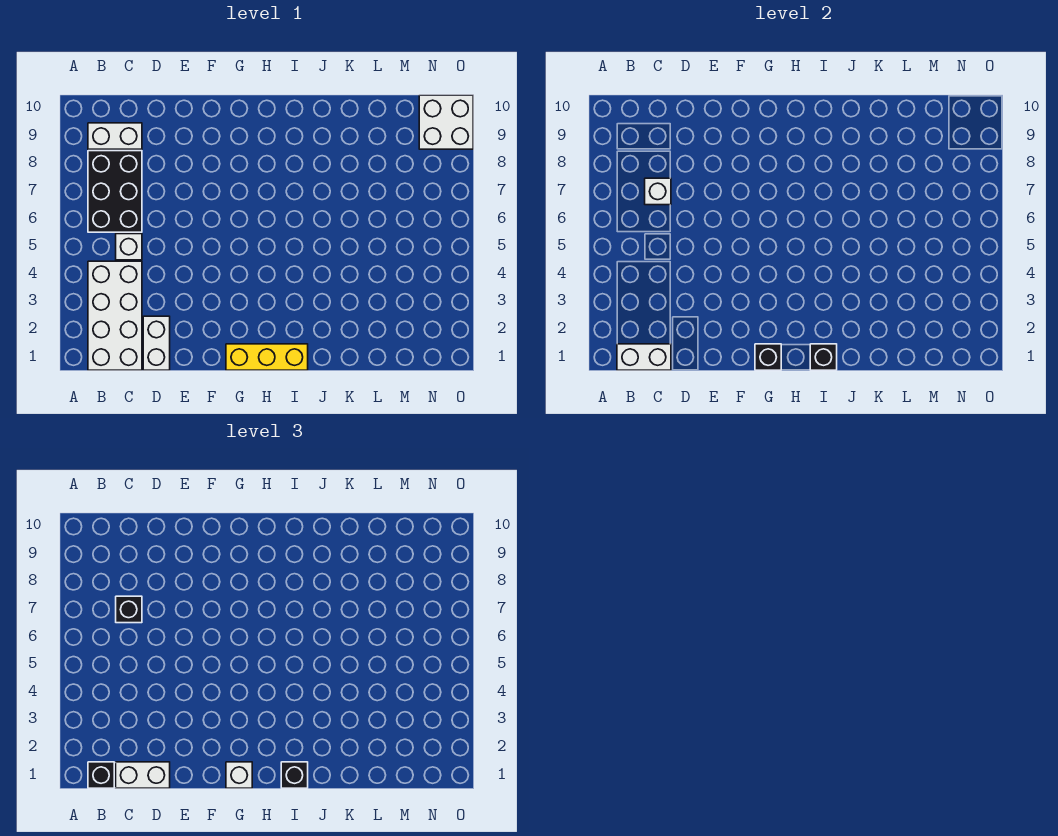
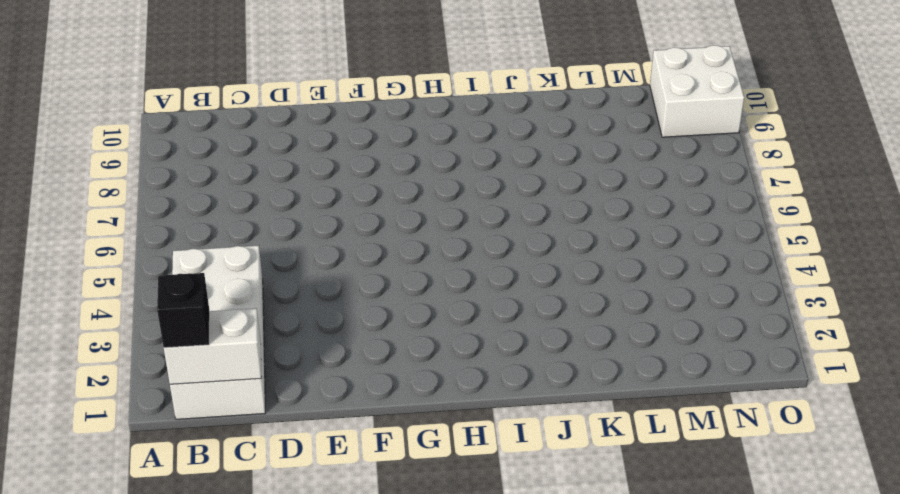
none -> black 2x3 brick [88,151,142,232]
none -> white 1x2 brick [88,123,142,149]
none -> white 1x1 brick [116,234,142,260]

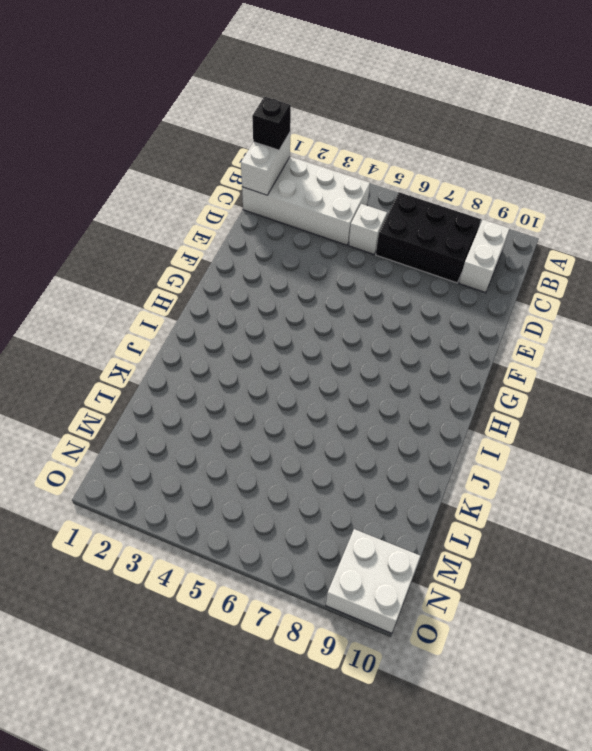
none -> white 1x2 brick [143,316,170,370]
none -> yellow 1x3 brick [226,344,308,370]
none -> white 1x1 brick [645,178,671,205]

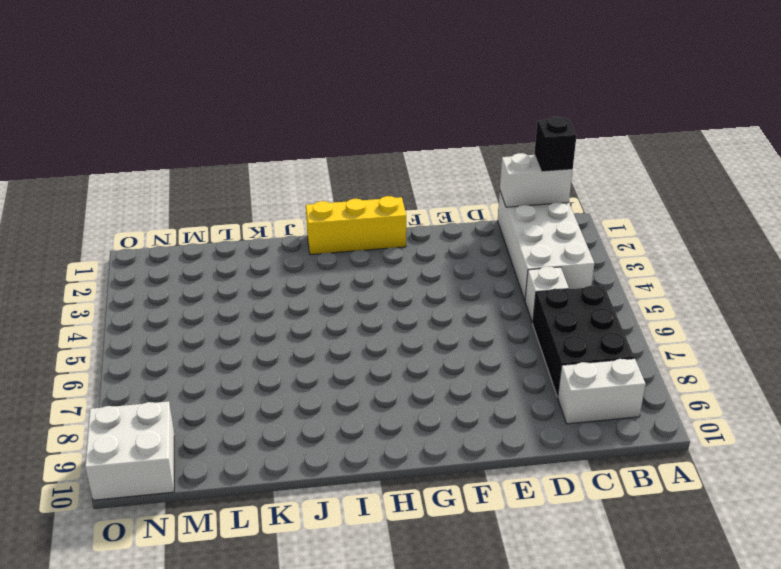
none -> white 1x2 brick [143,316,170,370]
none -> white 1x1 brick [645,178,671,205]
none -> black 1x1 brick [755,344,781,370]

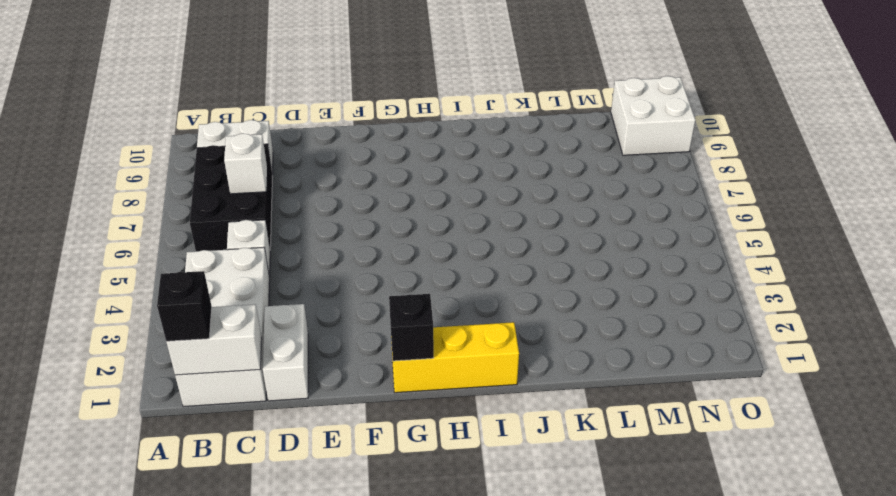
none -> black 1x1 brick [810,344,837,370]
none -> white 1x2 brick [116,762,170,788]
none -> black 1x1 brick [116,596,142,623]

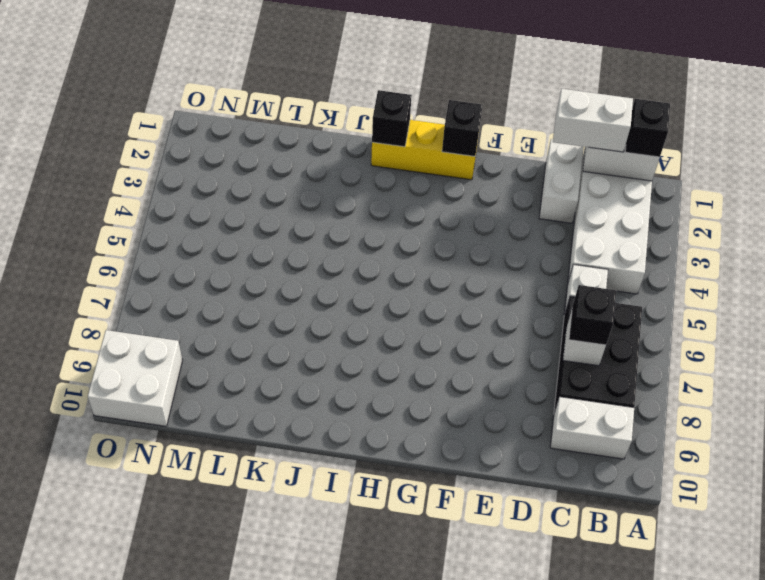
none -> white 1x1 brick [226,762,252,788]
none -> black 1x1 brick [281,762,308,788]

